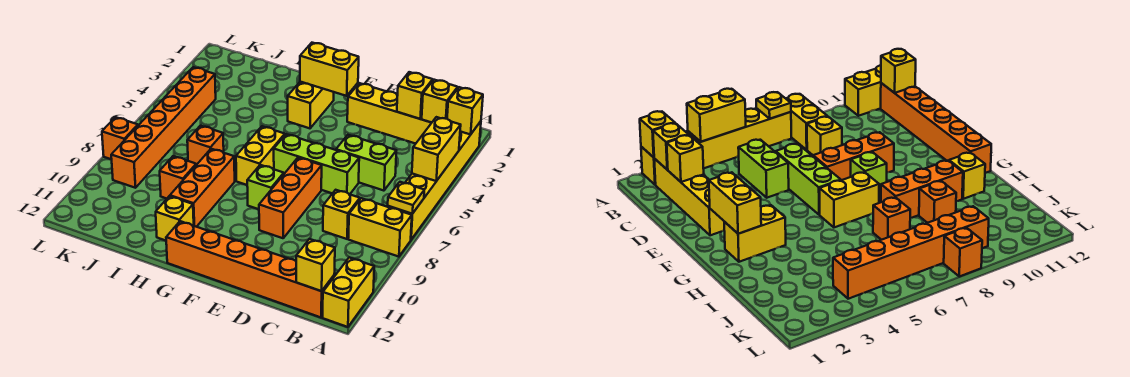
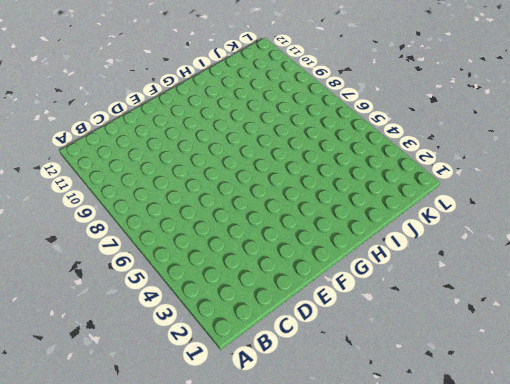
none -> yellow 1x6 brick [388,121,481,239]
none -> yellow 1x2 brick [348,198,412,257]
none -> yellow 1x2 brick [323,257,374,327]

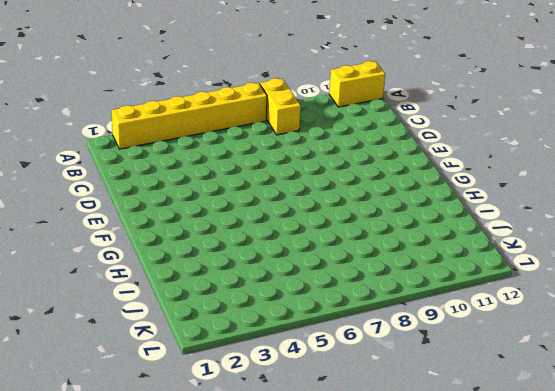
none -> yellow 1x4 brick [347,83,431,144]
none -> orange 1x6 brick [166,221,334,317]
none -> lime 1x2 brick [336,135,396,191]

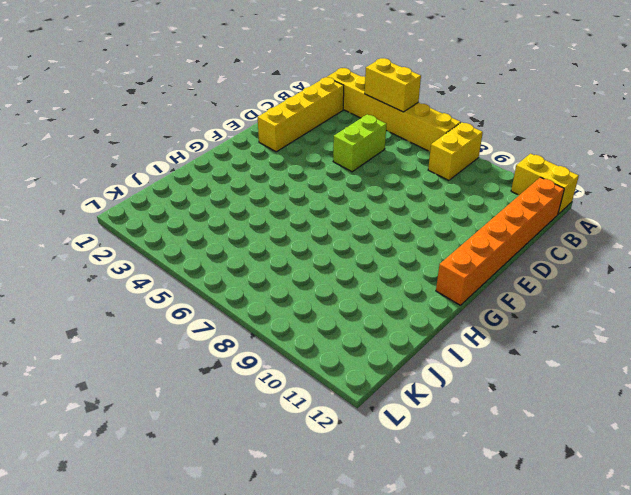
none -> yellow 1x1 brick [323,190,360,239]
none -> lime 1x3 brick [274,134,359,194]
none -> orange 1x3 brick [259,158,322,238]

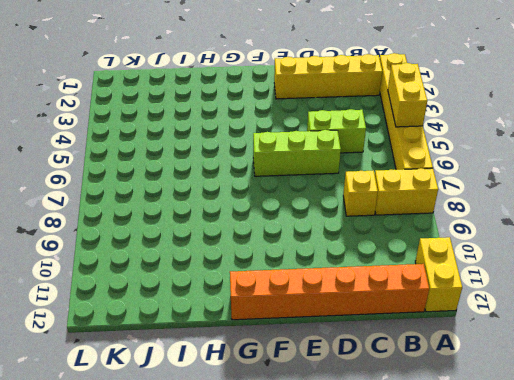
none -> orange 1x3 brick [259,158,322,238]
none -> lime 1x1 brick [247,165,284,209]
none -> yellow 1x2 brick [288,82,334,128]

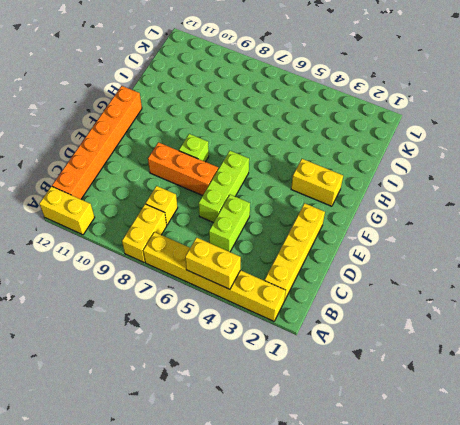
none -> yellow 1x2 brick [236,126,285,185]
none -> orange 1x3 brick [170,149,235,227]
none -> yellow 1x1 brick [156,196,194,240]

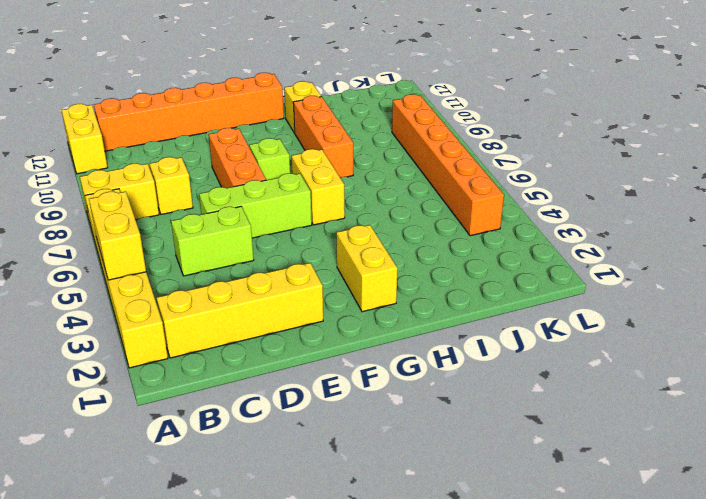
none -> orange 1x1 brick [187,126,224,165]
none -> orange 1x1 brick [160,156,196,199]
none -> orange 1x1 brick [102,117,138,159]

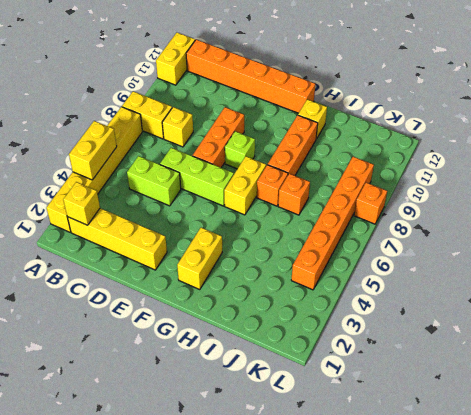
orange 1x1 brick [257,165,288,206] -> orange 1x1 brick moved to [160,156,196,199]
none -> yellow 1x1 brick [447,87,483,135]
none -> yellow 1x1 plate [388,182,424,214]
none -> yellow 1x1 brick [296,239,335,291]

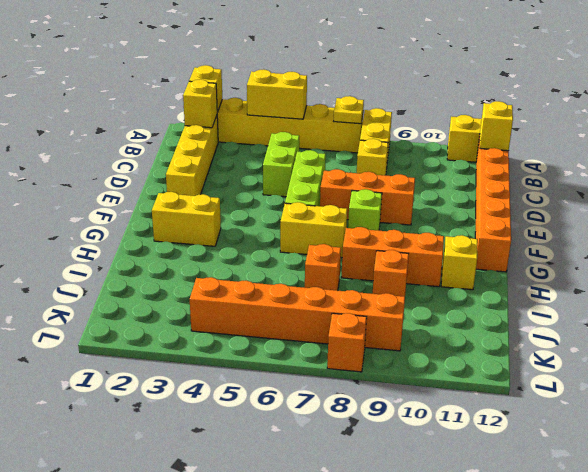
none -> yellow 1x1 brick [397,72,433,119]
none -> yellow 1x2 brick [300,43,359,96]

